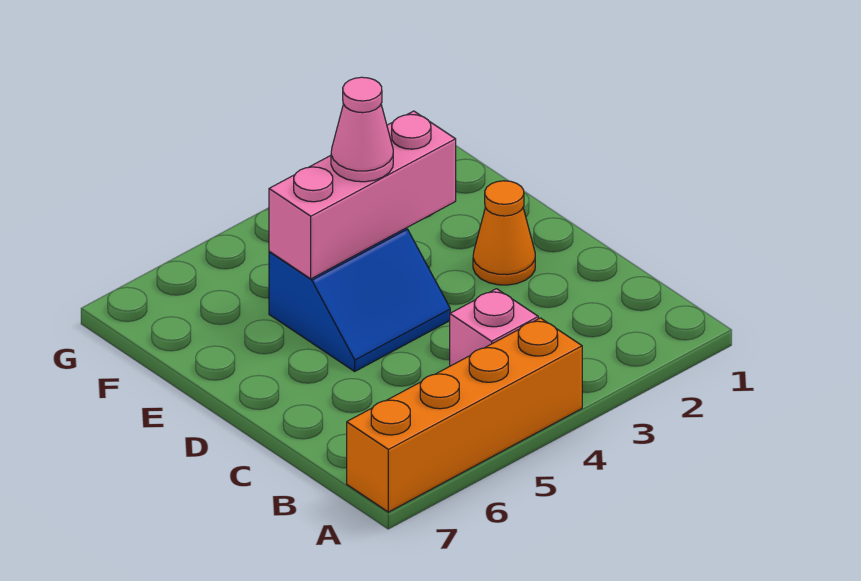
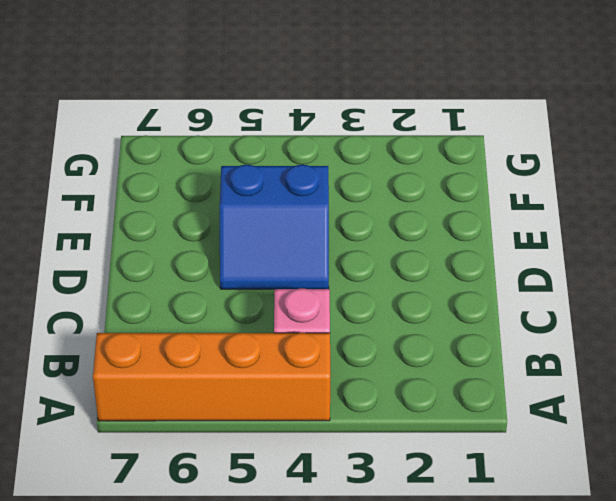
none -> orange 1x1 cone [473,181,535,285]
none -> pink 1x3 brick [269,111,456,279]

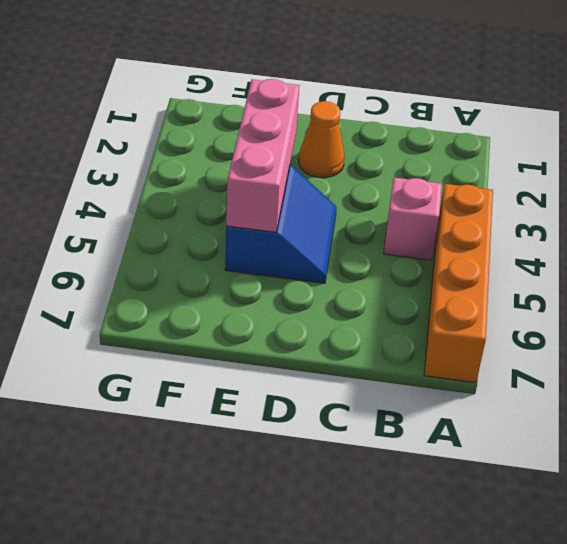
none -> pink 1x1 cone [331,77,393,182]

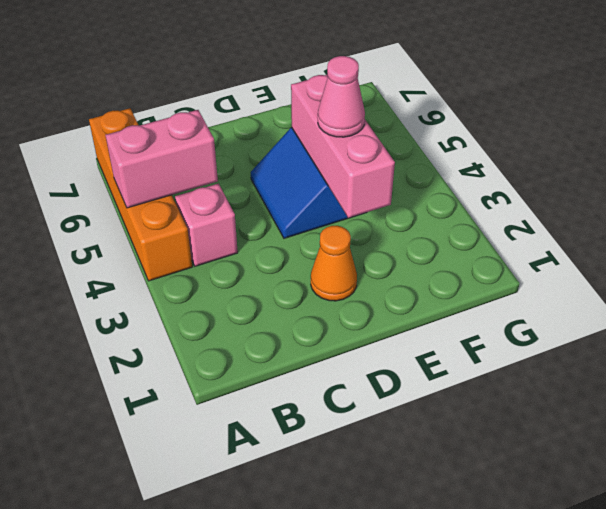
pink 1x2 brick [105,110,218,208] -> none

